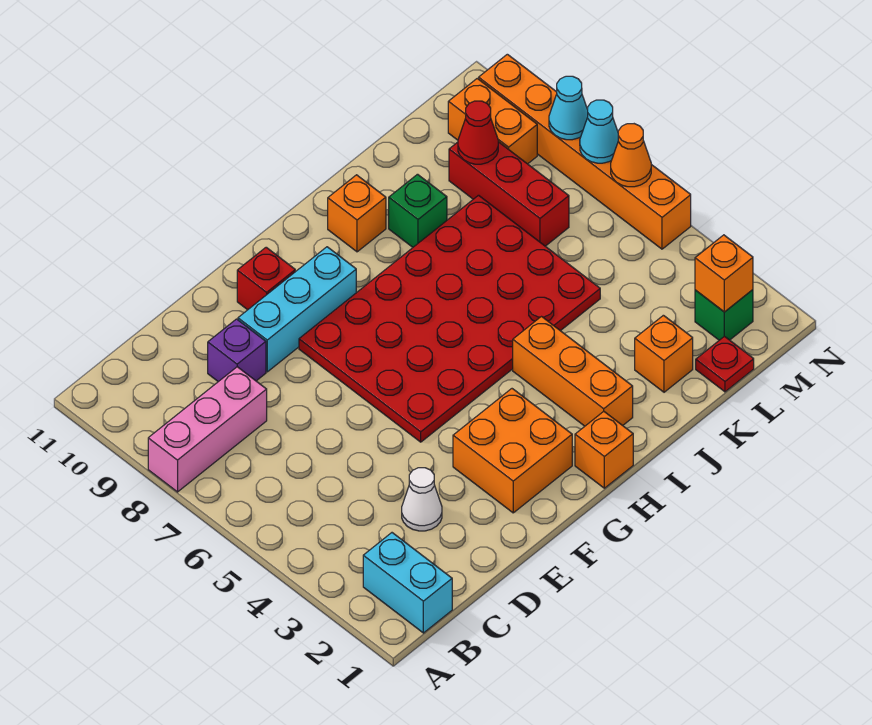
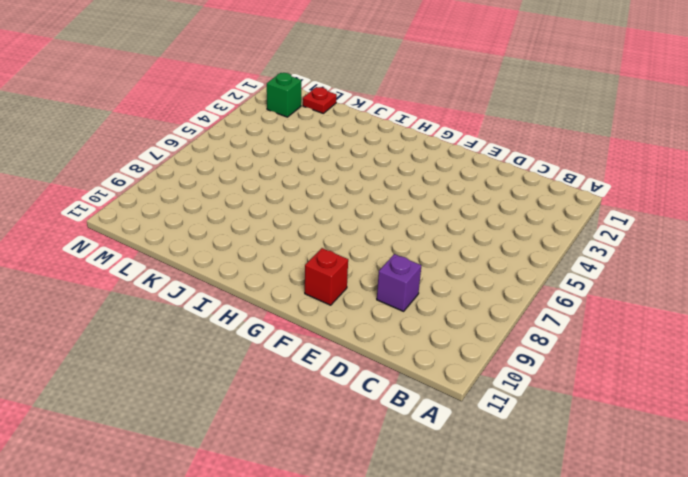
none -> pink 1x3 brick [148,367,267,492]
none -> cyan 1x2 brick [363,533,452,633]
none -> white 1x1 cone [402,468,442,531]

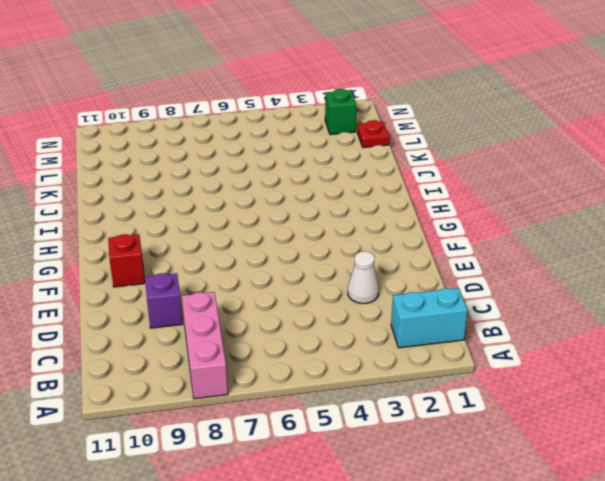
none -> cyan 1x3 brick [238,247,356,372]
none -> orange 2x2 brick [453,389,572,513]
none -> red 4x6 plate [299,195,600,442]

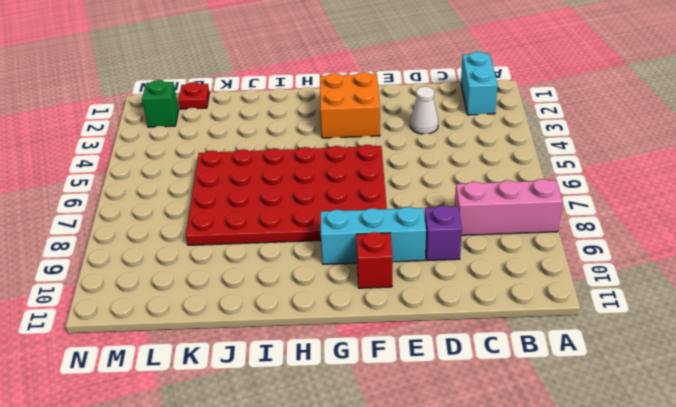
none -> orange 1x1 brick [575,411,633,488]
none -> orange 1x3 brick [513,317,633,426]
none -> orange 1x1 brick [328,175,386,252]

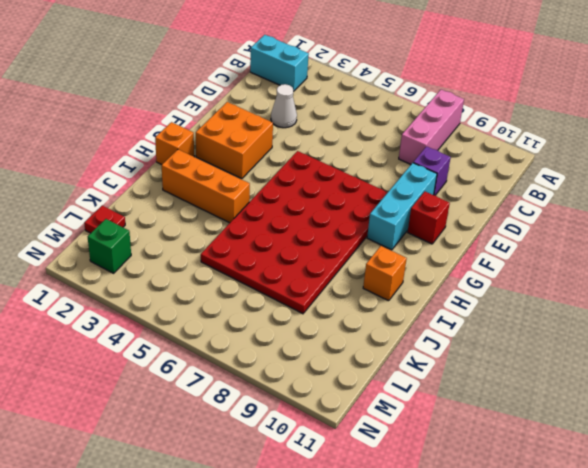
none -> green 1x1 brick [389,174,447,247]
none -> orange 1x1 brick [635,315,693,392]
none -> red 1x3 brick [449,142,569,246]

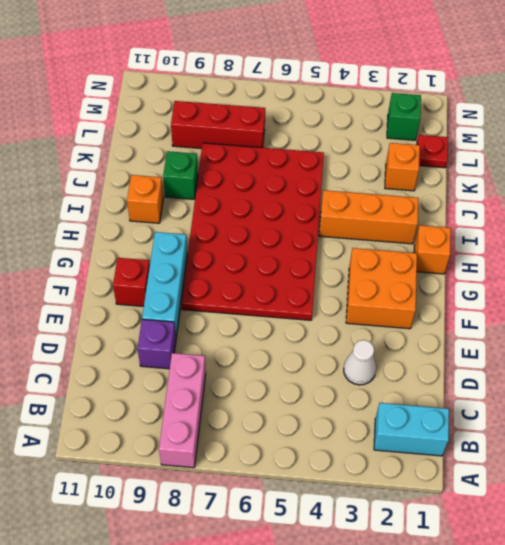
none -> orange 1x2 brick [448,79,537,164]
none -> orange 1x6 brick [479,54,691,249]
none -> red 1x1 cone [458,101,498,164]

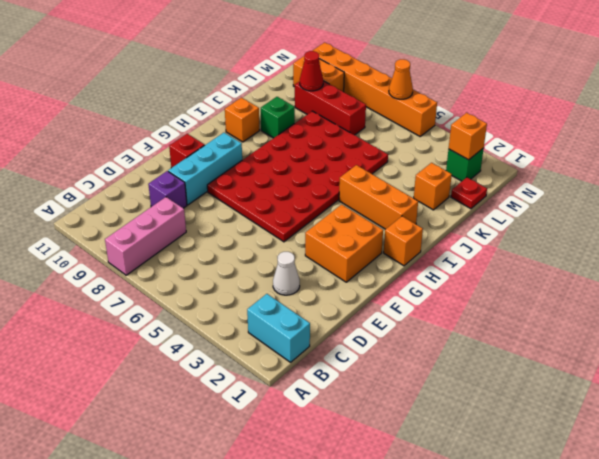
none -> cyan 1x1 cone [580,100,618,163]
none -> cyan 1x1 cone [549,76,588,140]

